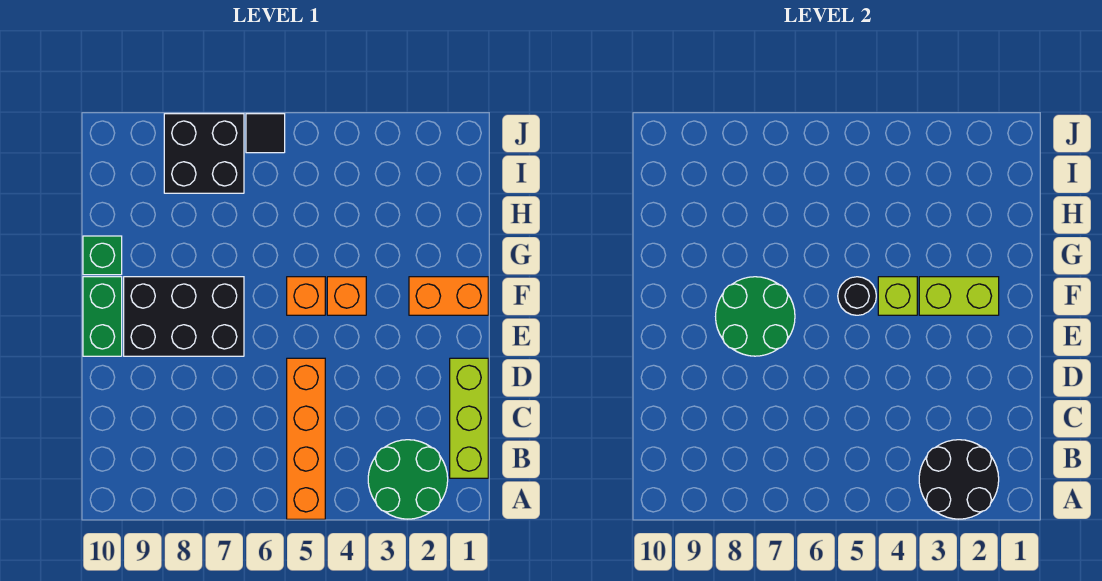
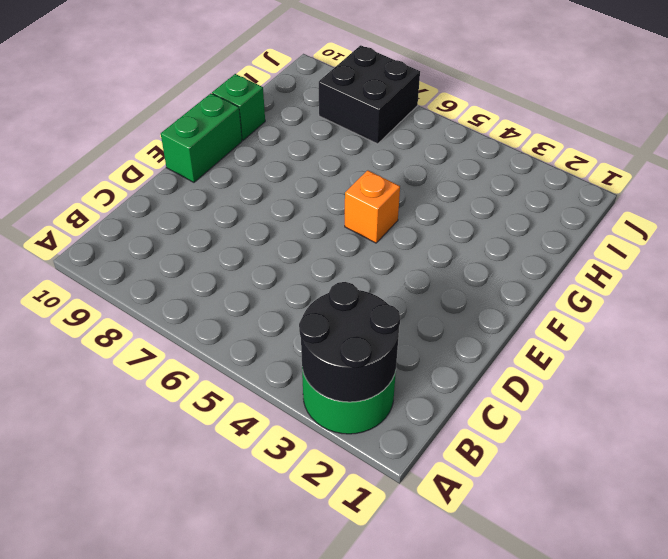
none -> orange 1x4 brick [287,358,325,519]
none -> lime 1x3 brick [450,358,488,478]
none -> black 2x3 brick [124,277,244,356]

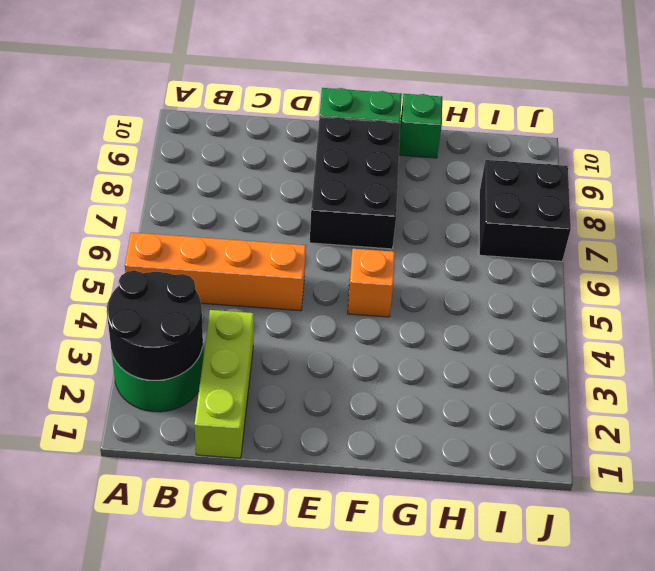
lime 1x3 brick [194,310,254,458] -> lime 1x3 brick turned to [450,358,488,478]
none -> orange 1x2 brick [409,277,488,315]
none -> orange 1x1 brick [327,277,366,315]
none -> black 1x1 tile [246,114,285,153]

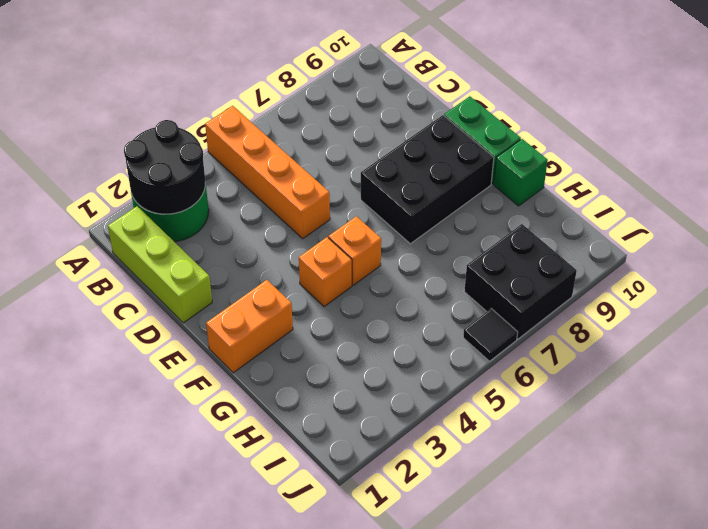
none -> green 2x2 round brick [716,277,795,356]
none -> lime 1x2 brick [919,277,999,315]
none -> lime 1x1 brick [878,277,917,315]

